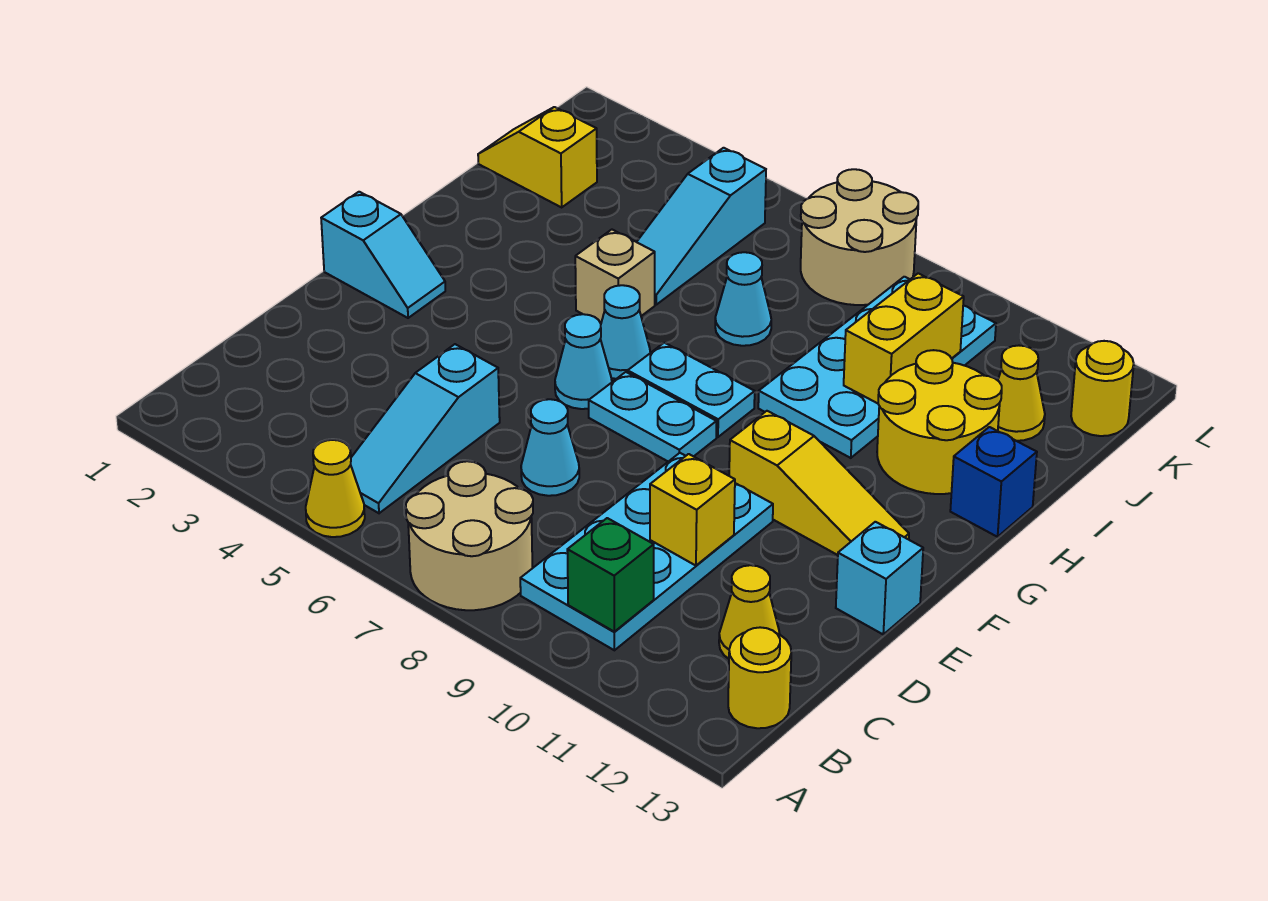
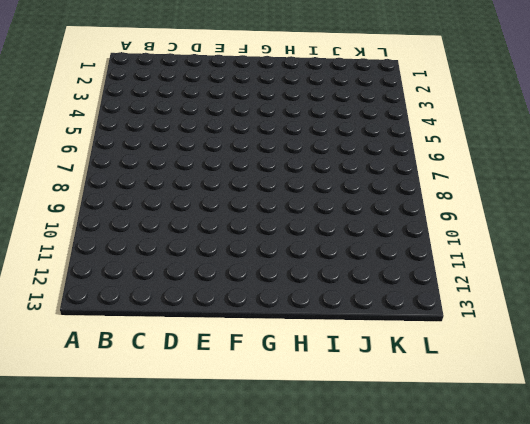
none -> yellow 1x1 cone [306,440,365,537]
none -> tan 2x2 round brick [406,461,533,610]
none -> cyan 1x3 slope [351,344,500,513]

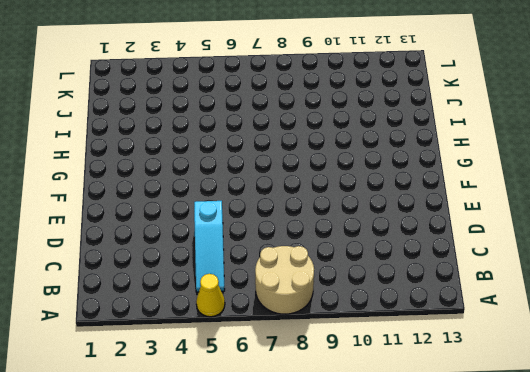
none -> cyan 2x4 plate [520,453,773,650]
none -> yellow 1x1 round brick [728,627,791,728]
none -> yellow 1x1 cone [719,565,780,659]

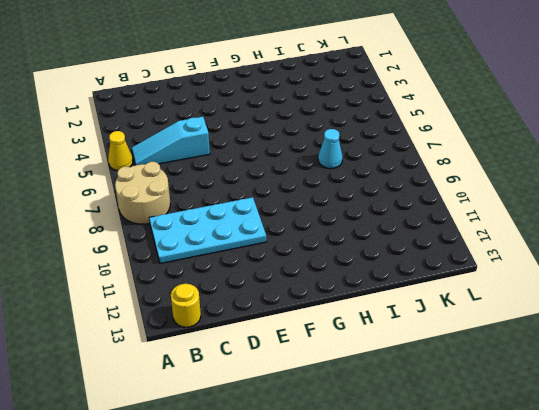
none -> yellow 1x1 cone [719,565,780,659]
none -> cyan 1x1 cone [521,399,579,496]
none -> cyan 1x1 brick [836,522,923,634]

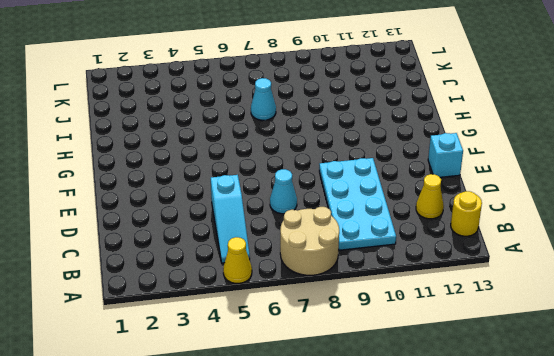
none -> cyan 1x2 slope [321,192,445,318]
none -> cyan 1x1 cone [555,314,612,409]
none -> cyan 1x2 plate [589,372,716,462]

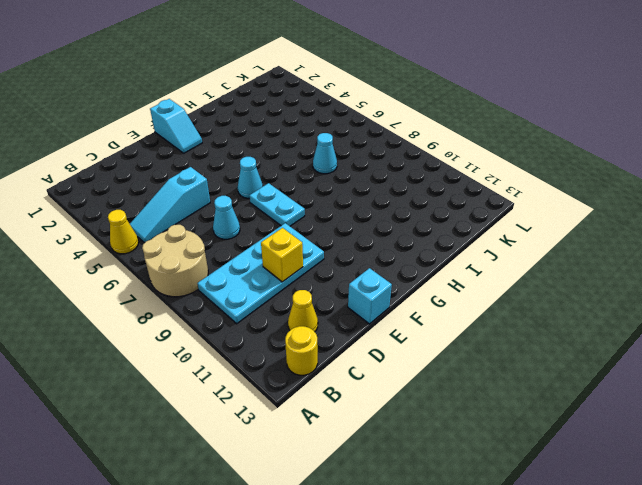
none -> yellow 1x3 slope [729,411,909,555]
none -> cyan 1x1 cone [601,285,650,379]
none -> cyan 1x2 plate [628,343,755,437]

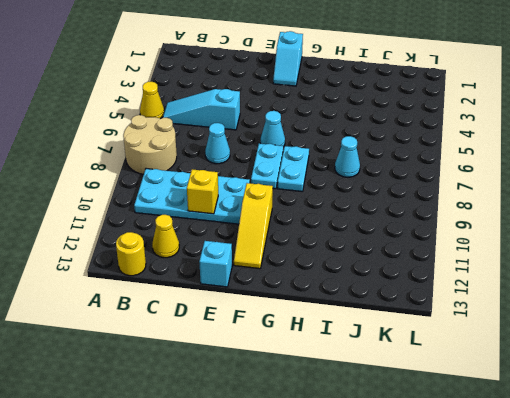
none -> cyan 1x1 cone [601,285,650,379]
none -> tan 1x1 brick [575,230,655,323]
none -> cyan 2x4 plate [758,277,996,458]

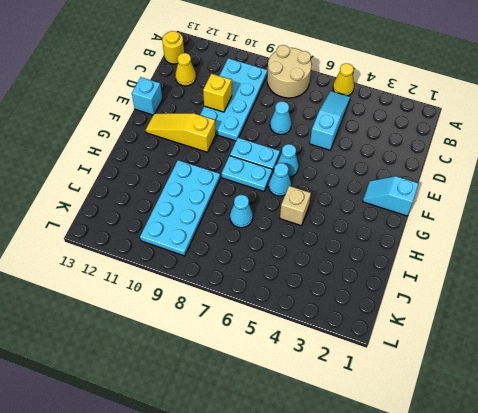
none -> yellow 2x2 round brick [877,350,1002,494]
none -> blue 1x1 brick [950,427,1037,537]
none -> cyan 1x3 slope [637,148,766,305]

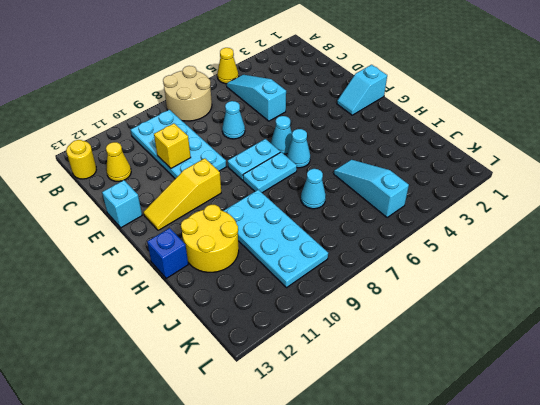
none -> tan 1x1 brick [575,230,655,323]
none -> yellow 1x2 slope [478,107,597,207]
none -> yellow 1x1 cone [998,346,1045,441]

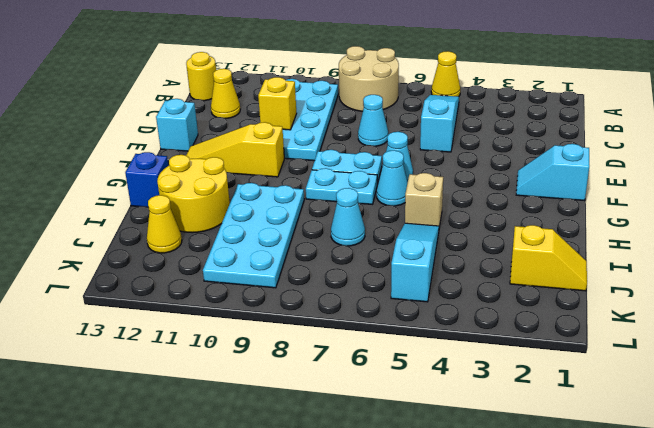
none -> tan 2x2 round brick [801,169,918,305]
none -> yellow 1x1 round brick [1071,341,1134,436]
none -> green 1x1 brick [567,518,654,632]

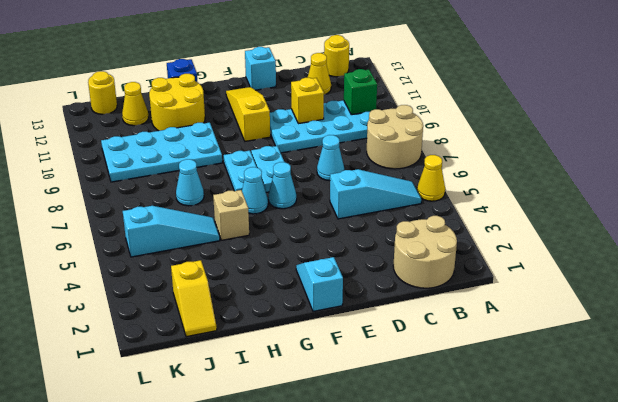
tan 2x2 round brick [393,216,457,288] -> tan 2x2 round brick moved to [801,169,918,305]
none -> yellow 1x2 brick [844,273,964,403]

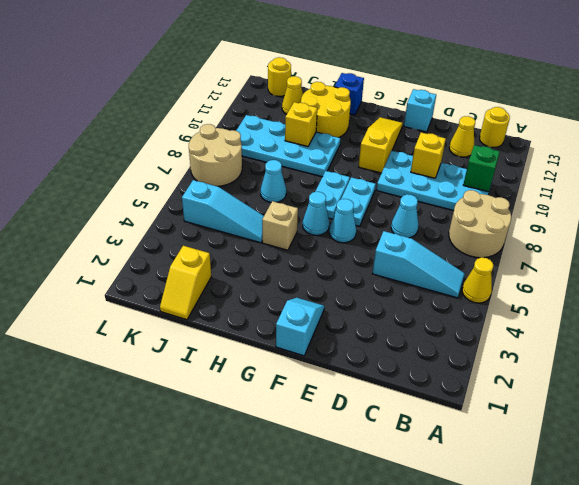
yellow 1x1 brick [285,102,317,147] -> yellow 1x2 brick [844,273,964,403]

